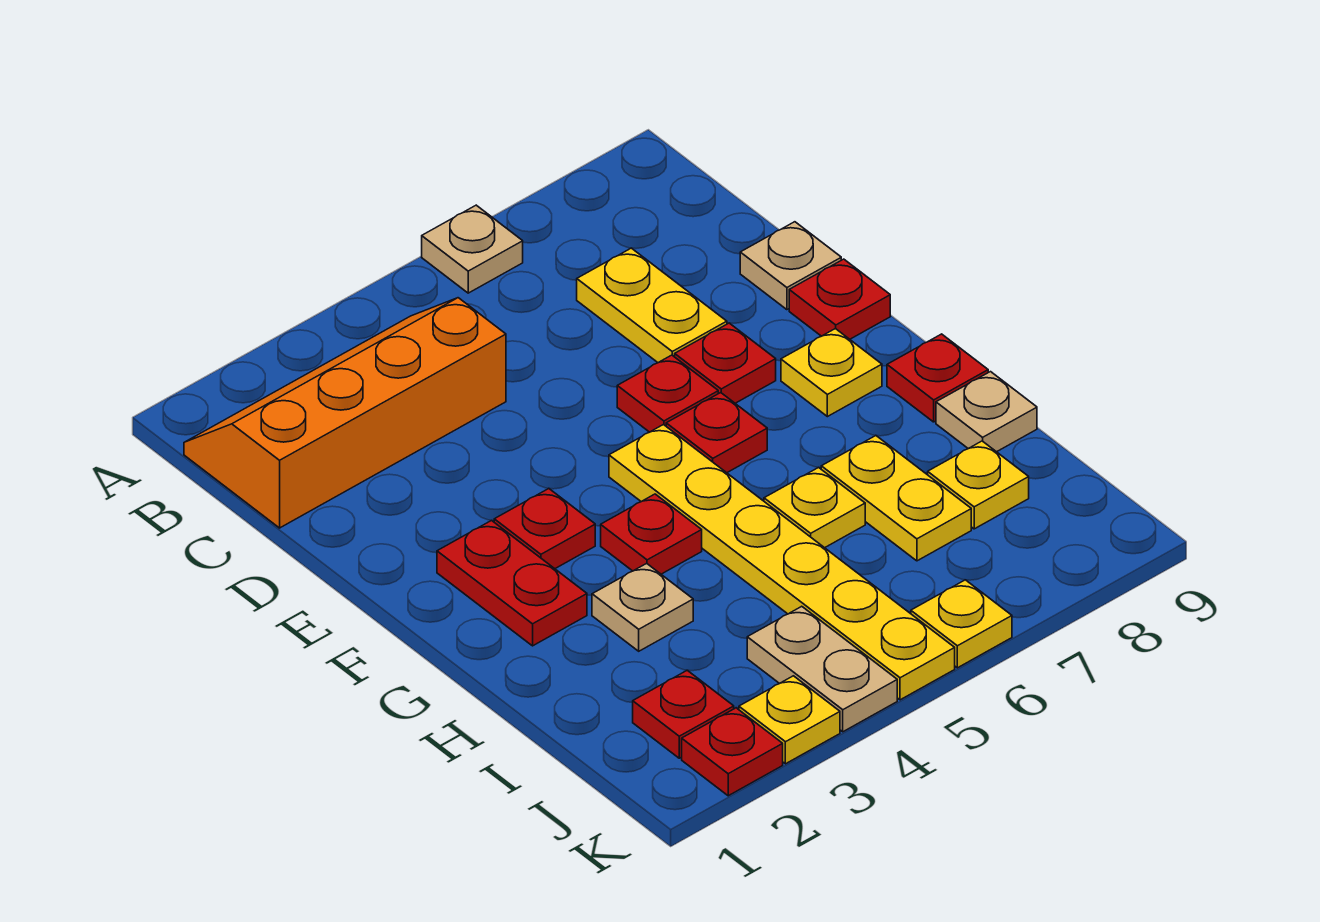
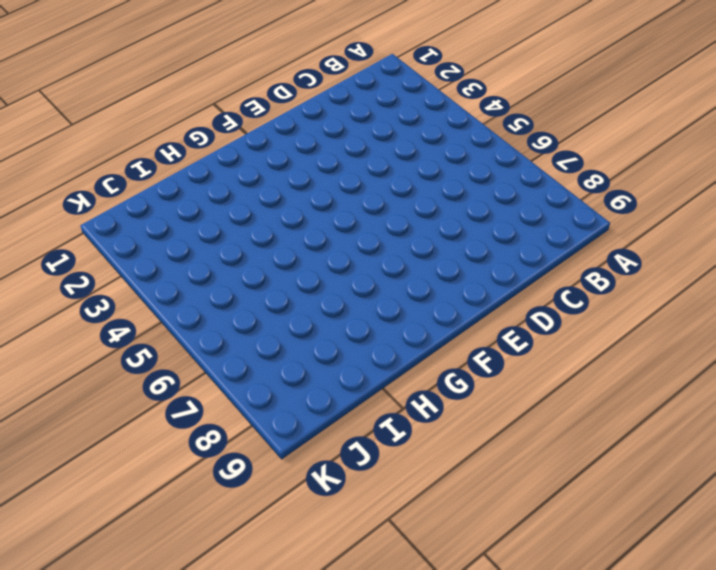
none -> tan 1x1 plate [422,205,523,293]
none -> orange 2x4 slope [184,298,506,528]
none -> yellow 1x2 plate [577,248,727,363]

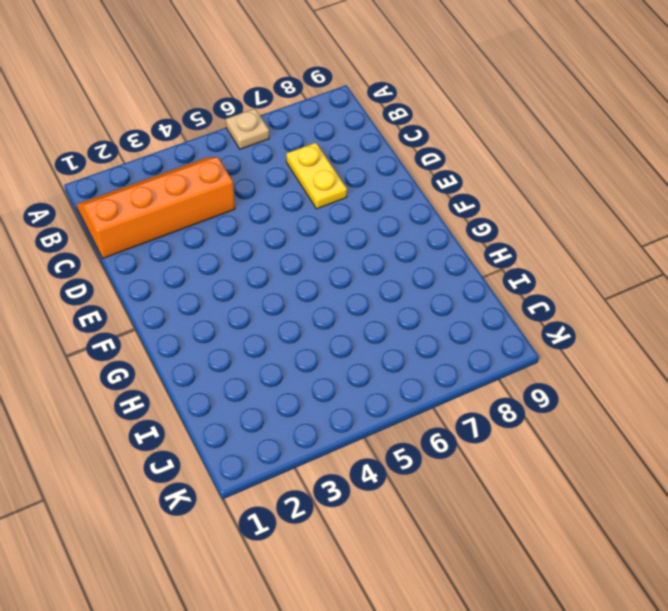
none -> tan 1x1 plate [740,222,841,310]
none -> red 1x1 plate [617,355,718,432]
none -> red 1x1 plate [675,323,776,403]

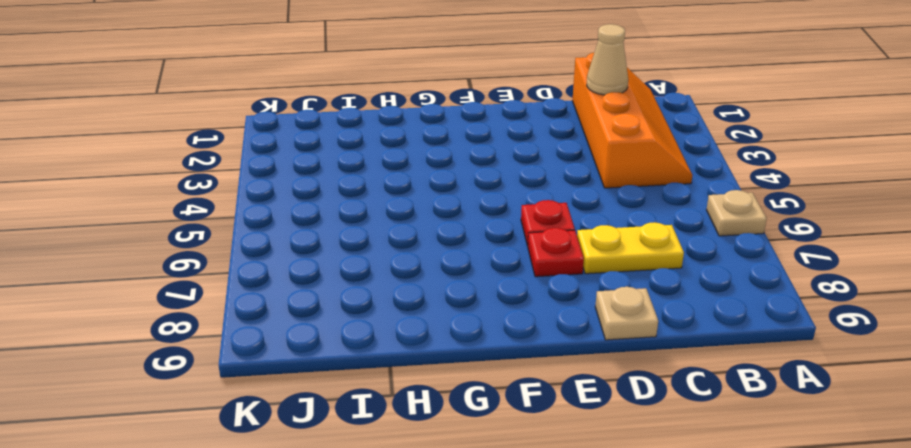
tan 1x1 cone [587,24,628,95] -> none
none -> red 1x1 plate [789,259,890,339]
none -> red 1x2 plate [437,520,587,646]
none -> red 1x1 plate [494,488,595,569]

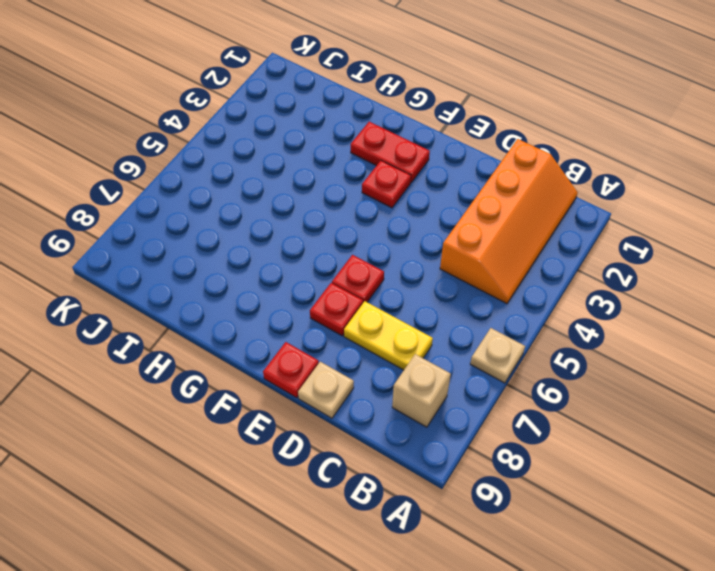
tan 1x1 brick [392,354,451,427] -> none
none -> yellow 1x6 plate [609,425,955,700]
none -> red 1x1 plate [666,393,767,473]
none -> yellow 1x1 plate [781,329,882,417]

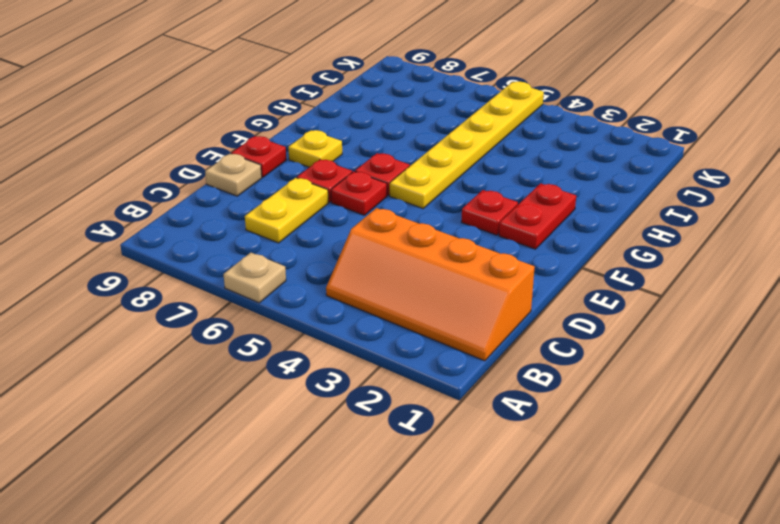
none -> red 1x1 plate [601,494,702,574]
none -> red 1x1 plate [887,334,988,422]
none -> tan 1x1 plate [592,563,693,651]

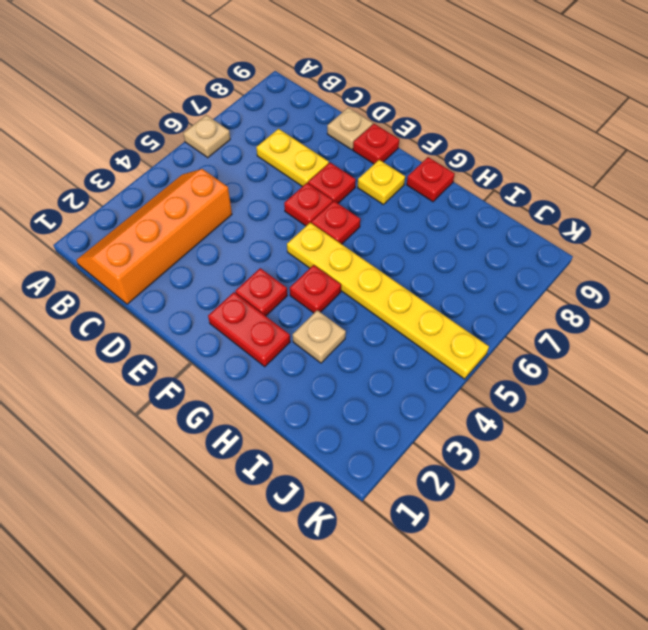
none -> yellow 1x1 plate [764,467,865,548]
none -> yellow 1x2 plate [821,436,971,561]
none -> tan 1x1 plate [936,372,1037,452]

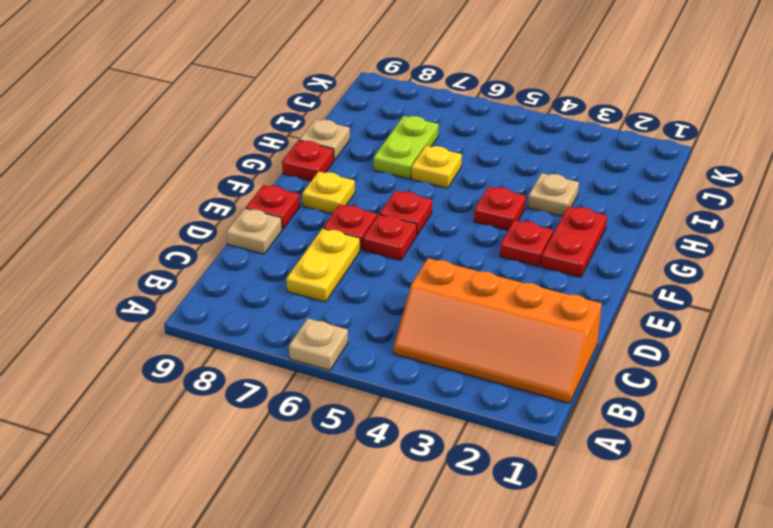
lime 1x2 plate [374,116,439,179] -> yellow 1x2 plate [821,436,971,561]
none -> yellow 1x6 plate [609,425,955,700]
none -> yellow 1x1 plate [928,441,1029,529]
none -> red 1x1 plate [633,670,734,758]

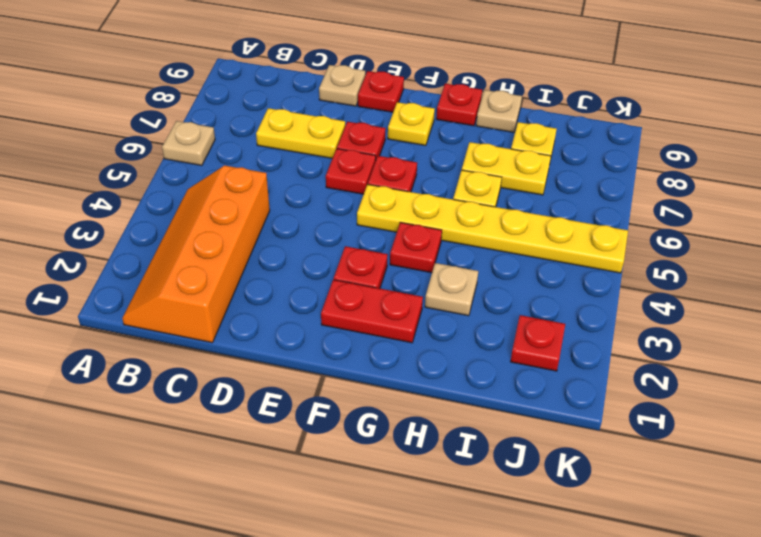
none -> tan 1x2 plate [747,606,897,732]
none -> red 1x1 plate [682,708,783,796]
none -> yellow 1x1 plate [739,676,840,764]

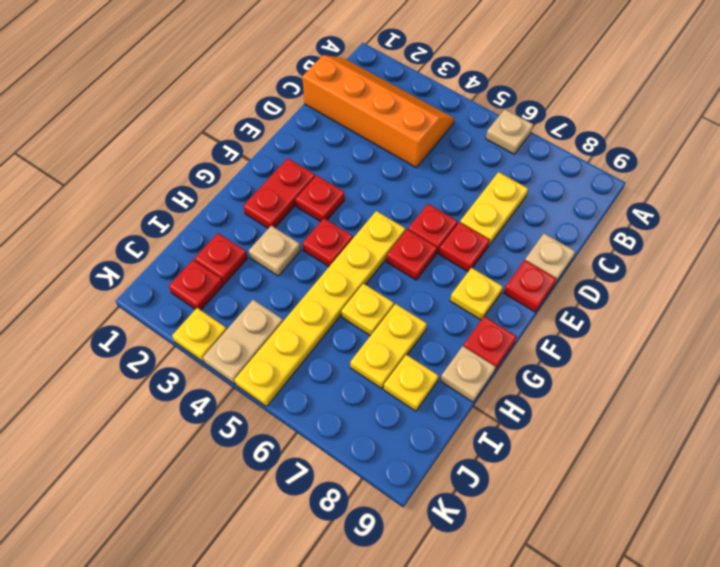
red 1x1 plate [194,233,248,284] -> red 1x1 plate moved to [682,708,783,796]
none -> yellow 1x1 plate [911,580,1012,668]

